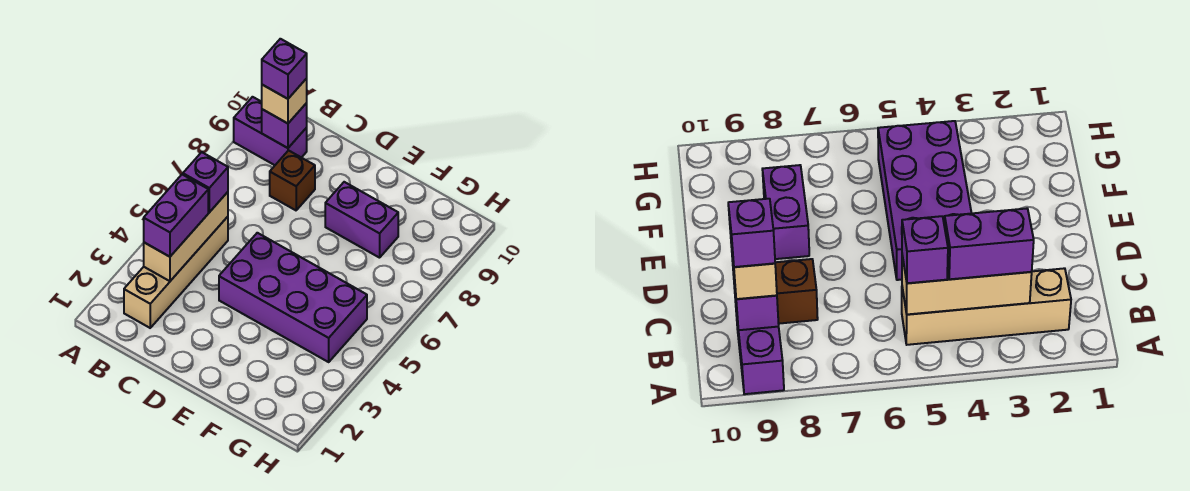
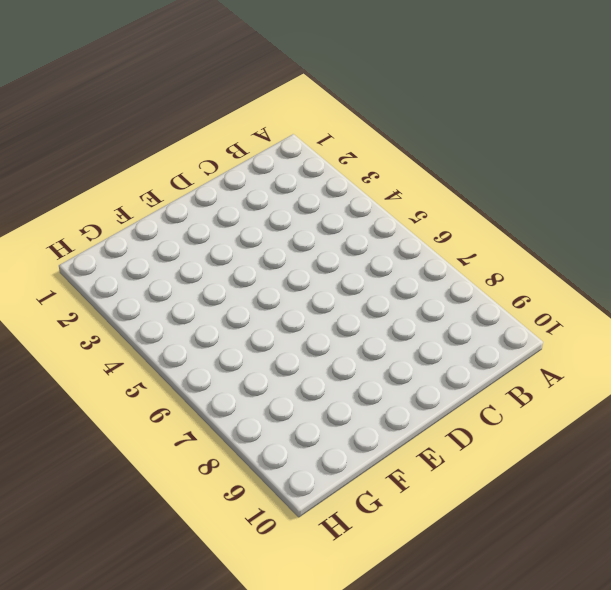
none -> purple 1x2 brick [234,97,307,165]
none -> tan 1x4 brick [124,217,228,328]

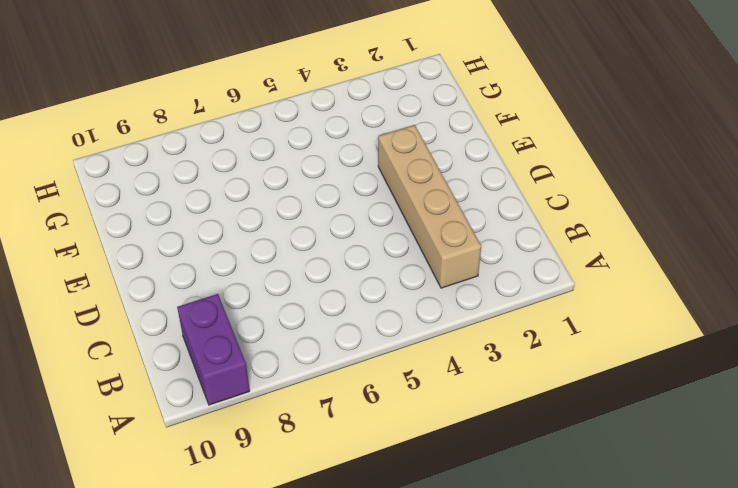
tan 1x4 brick [378,125,481,288] -> tan 1x4 brick turned to [124,217,228,328]
none -> brown 1x1 brick [270,151,315,210]
none -> purple 2x4 brick [219,233,367,362]

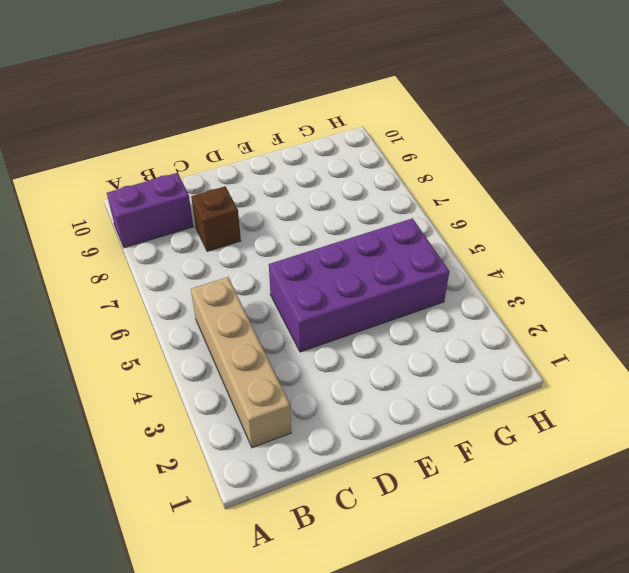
none -> purple 1x2 brick [325,182,398,258]
none -> tan 1x3 brick [144,192,228,281]

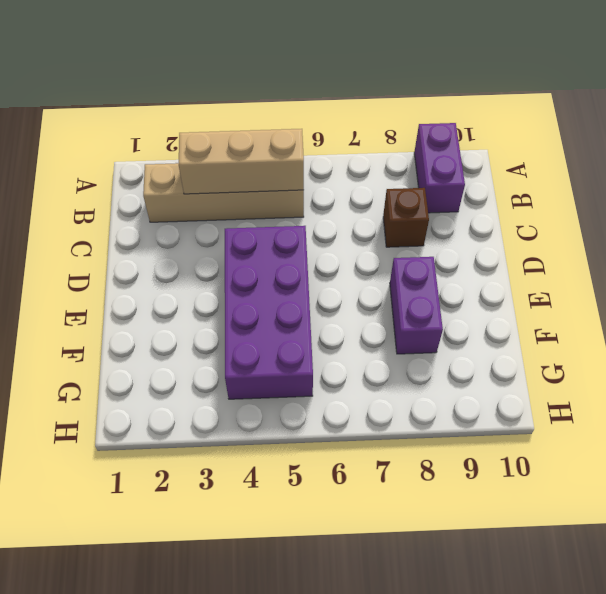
none -> purple 1x1 brick [262,103,307,148]
none -> purple 1x2 brick [144,175,208,257]

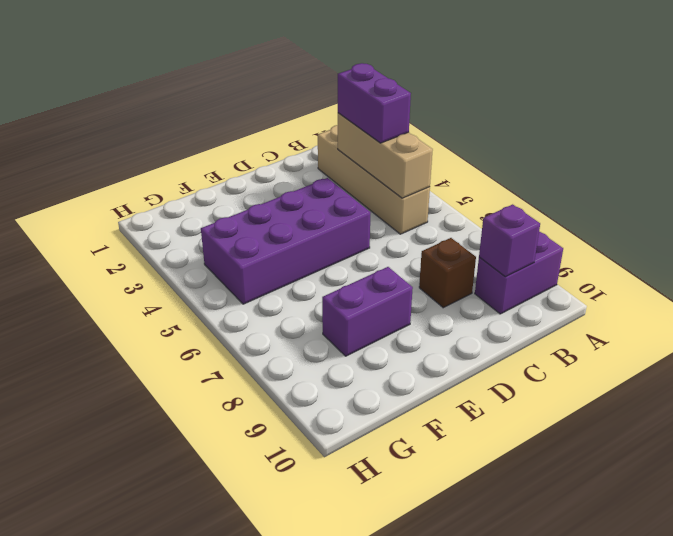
none -> purple 1x1 brick [183,152,228,212]
none -> tan 1x1 brick [262,79,307,123]

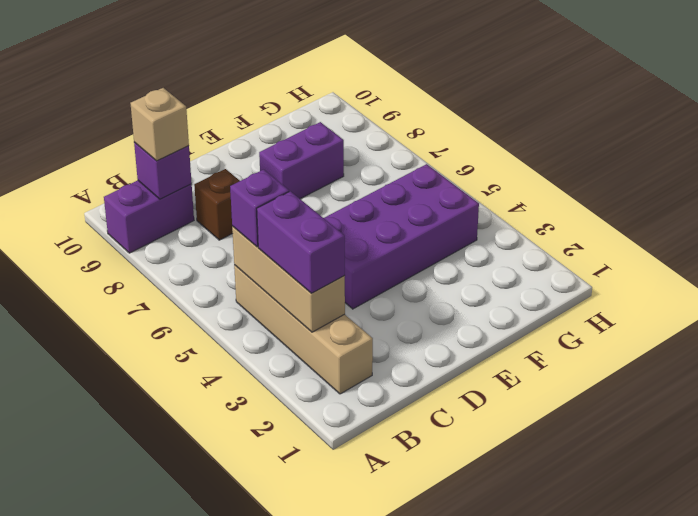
none -> purple 1x1 brick [262,39,307,99]

